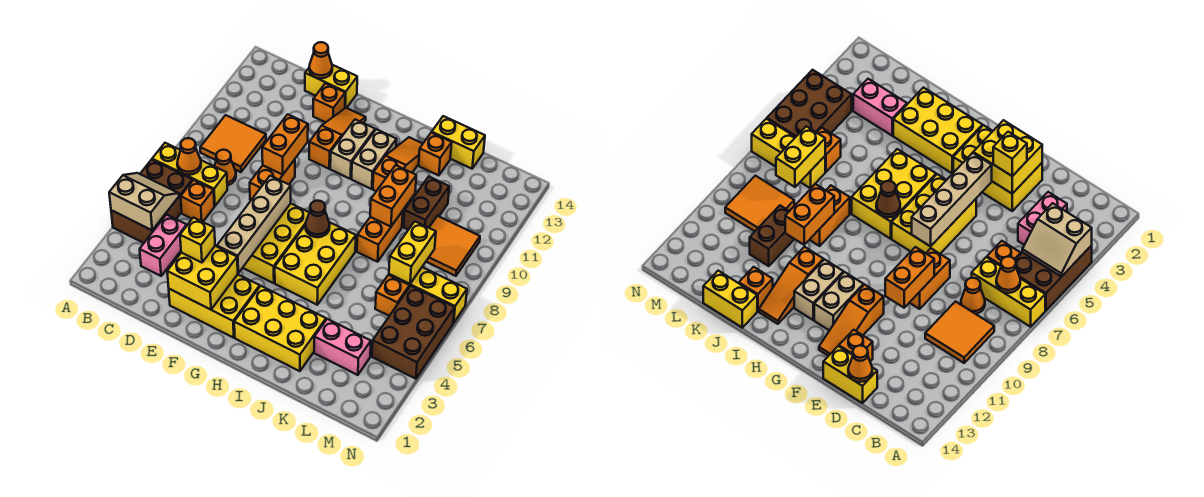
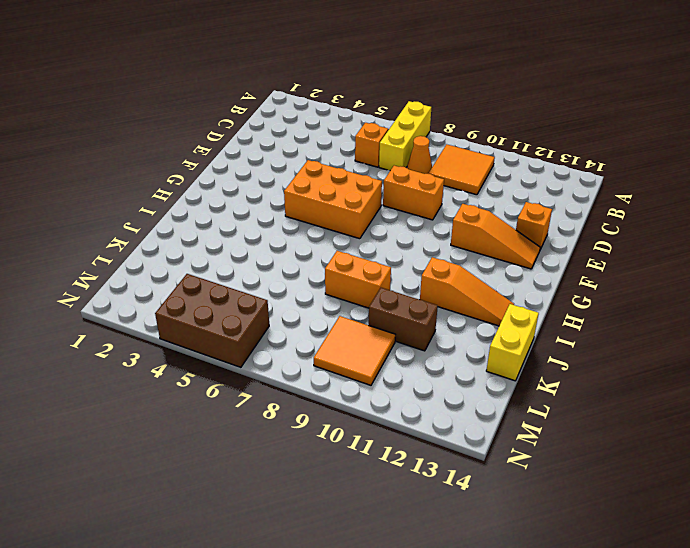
orange 2x3 brick [284,160,382,239] -> yellow 2x3 brick [243,204,309,283]
none -> brown 2x3 brick [111,160,192,243]
none -> pink 1x2 brick [140,215,187,276]
none -> yellow 1x2 brick [305,65,357,108]
none -> yellow 2x3 brick [169,275,260,338]

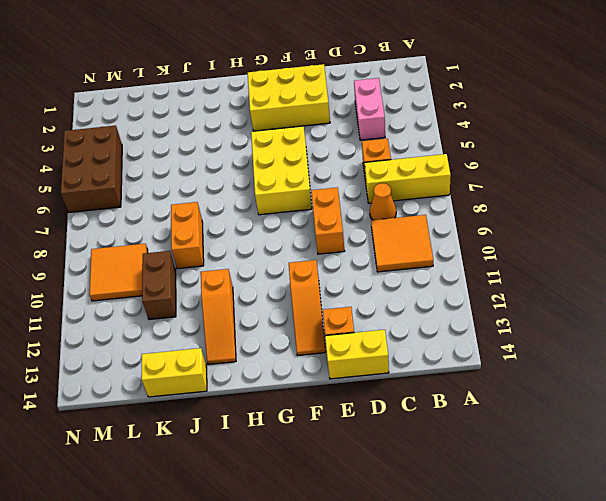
none -> brown 2x3 brick [111,160,192,243]
none -> tan 1x2 brick [330,119,375,179]
none -> yellow 2x3 brick [234,286,326,371]
none -> yellow 2x3 brick [275,222,356,305]

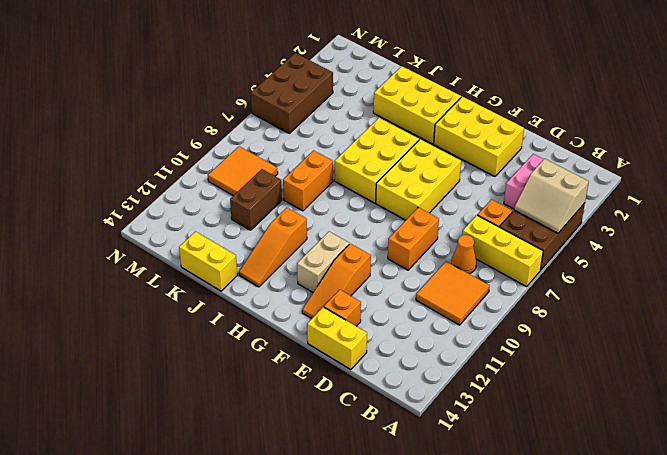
none -> tan 1x2 brick [352,129,397,189]
none -> orange 1x1 brick [419,132,452,176]
none -> pink 1x2 brick [314,319,371,375]
none -> orange 1x1 brick [375,275,410,316]

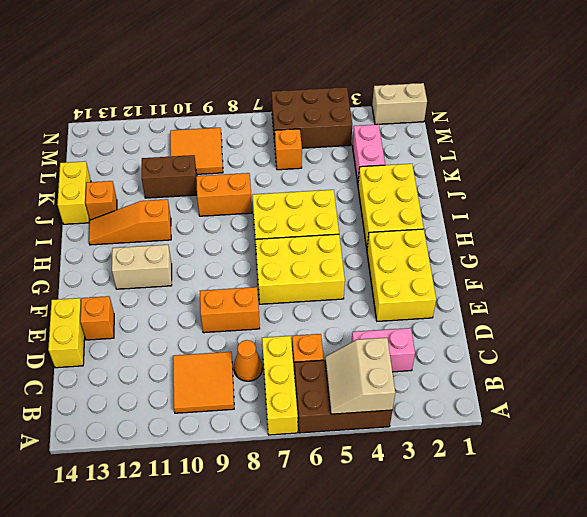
tan 1x2 brick [372,83,427,125] -> tan 1x2 brick moved to [352,129,397,189]
none -> orange 1x3 slope [309,108,366,169]
none -> yellow 1x3 brick [389,267,467,323]
none -> orange 1x1 cone [177,138,201,175]
none -> orange 1x1 cone [309,42,332,78]

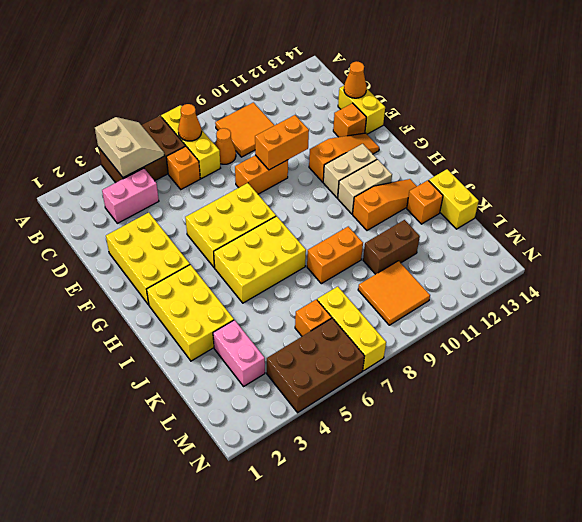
none -> yellow 2x2 brick [167,246,238,310]
none -> tan 1x4 brick [217,176,291,273]
none -> brown 1x1 cone [306,201,330,237]
none -> orange 1x2 brick [370,165,416,227]

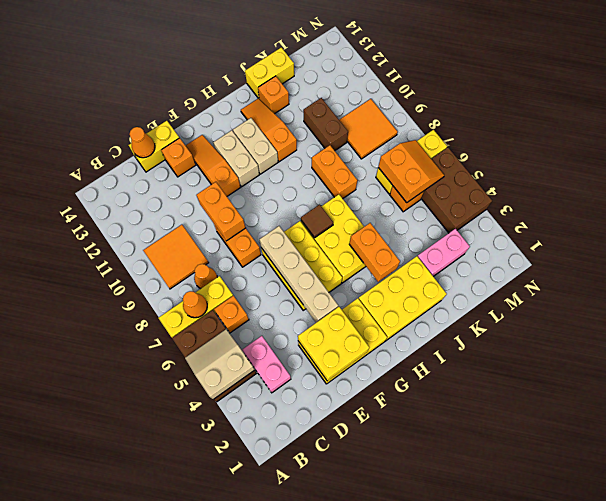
brown 1x1 tile [301,204,333,238] -> brown 1x1 cone [306,201,330,237]
orange 1x2 brick [349,223,400,282] -> orange 1x2 brick moved to [370,165,416,227]
orange 2x2 slope [378,140,444,203] -> yellow 1x2 brick [389,221,436,284]
none -> yellow 1x1 brick [180,218,215,263]

